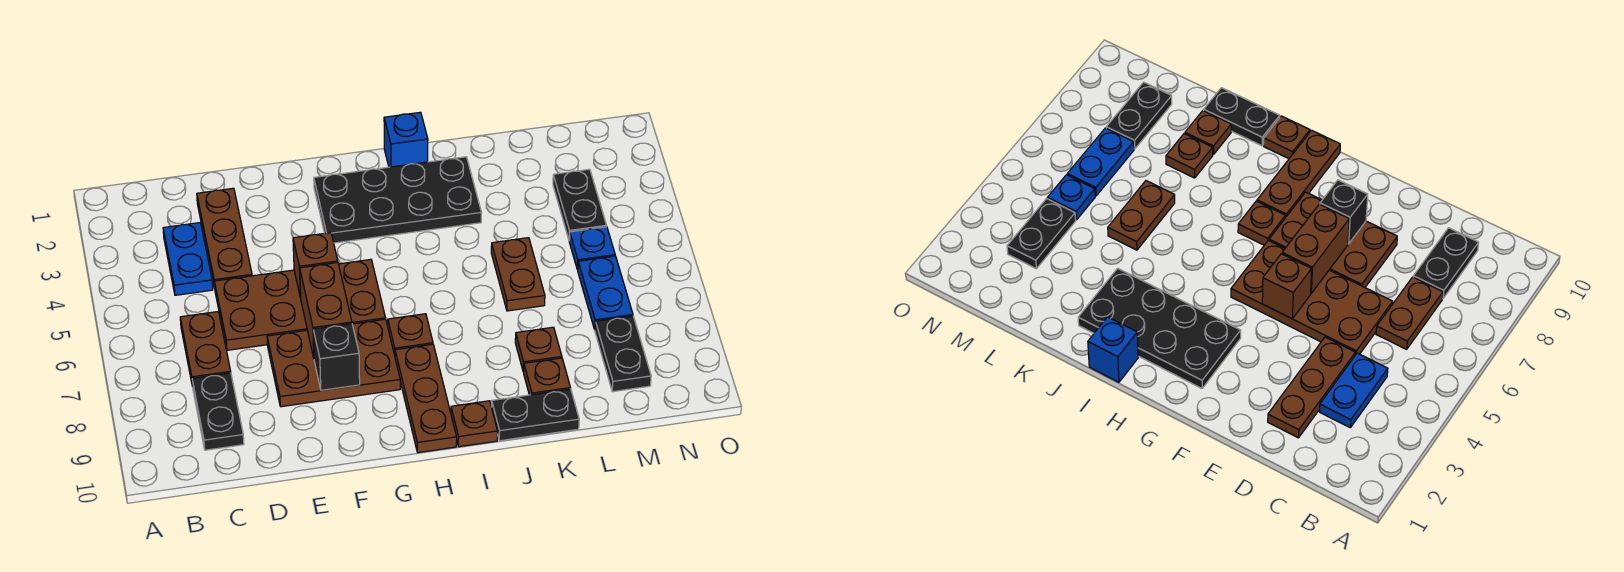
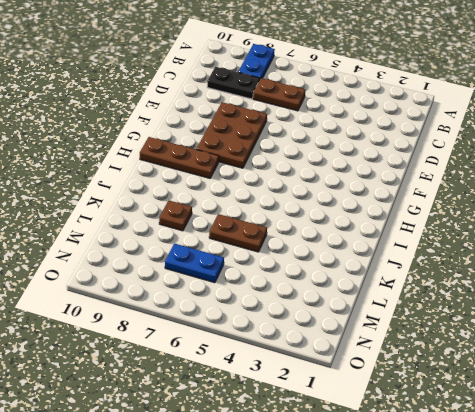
blue 1x2 plate [238,44,275,80] -> blue 1x2 plate turned to [163,223,213,295]
none -> brown 1x3 plate [197,188,252,288]
none -> brown 2x4 plate [214,259,386,350]
none -> black 2x4 plate [314,157,482,243]

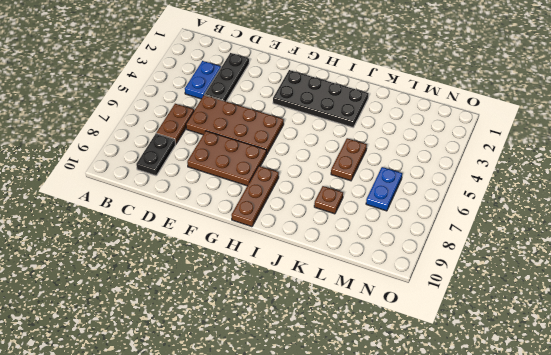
black 1x3 plate [204,53,249,101] -> brown 1x3 plate [197,188,252,288]
none -> brown 1x1 plate [388,314,433,355]
none -> blue 1x1 brick [384,112,428,167]
none -> brown 1x1 plate [451,401,498,447]

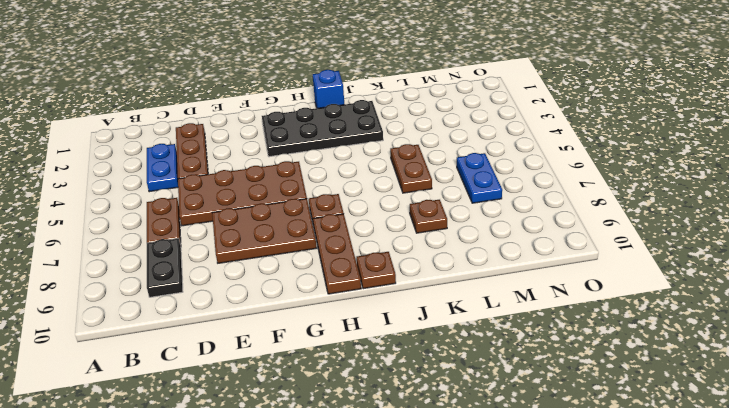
none -> black 1x2 plate [492,389,579,441]
none -> brown 1x1 plate [524,358,570,395]
none -> black 1x2 plate [553,169,607,239]

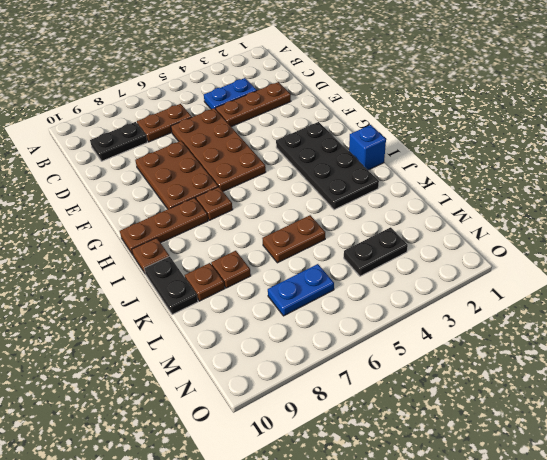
none -> blue 1x1 plate [569,227,615,270]
none -> black 1x2 plate [595,316,651,392]
none -> brown 1x1 brick [293,233,338,298]

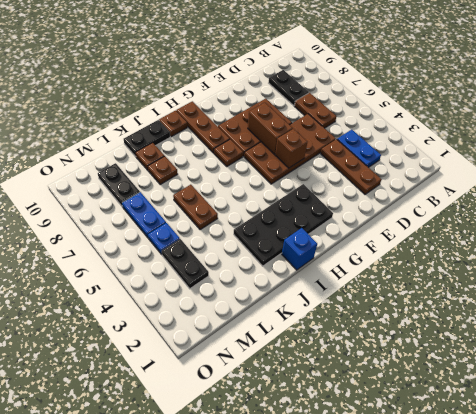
none -> black 1x1 brick [313,324,360,390]

